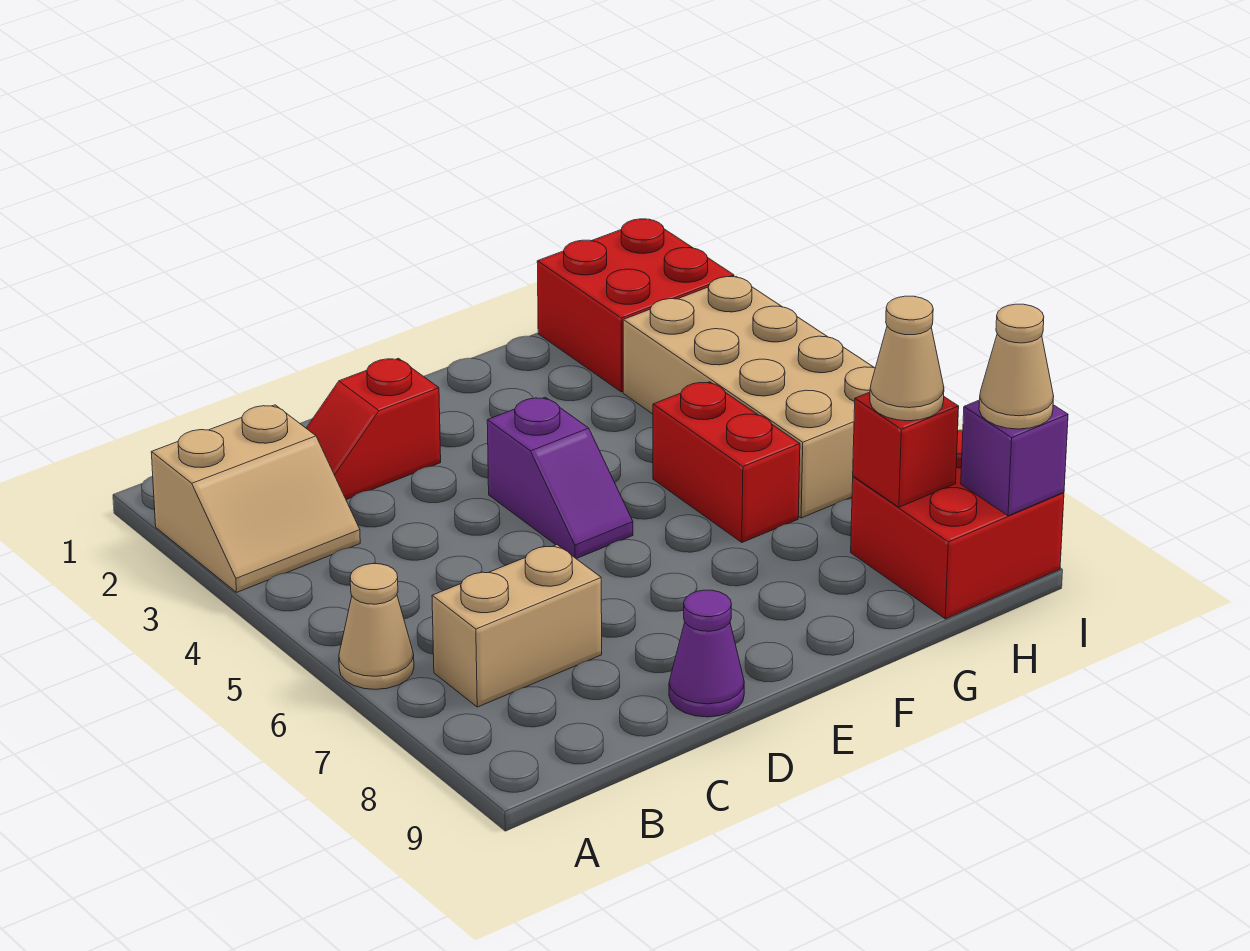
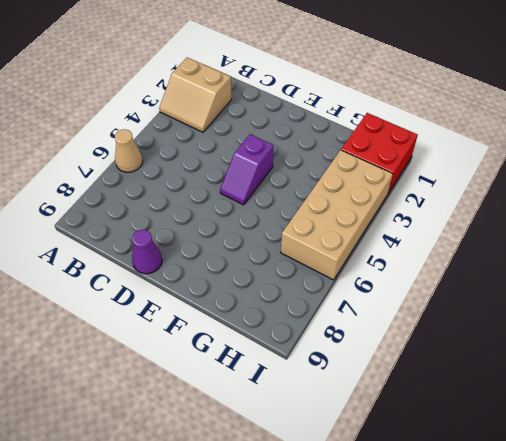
none -> tan 1x2 brick [432,545,602,707]
none -> red 1x2 slope [306,358,441,500]
none -> red 1x2 brick [653,382,800,542]

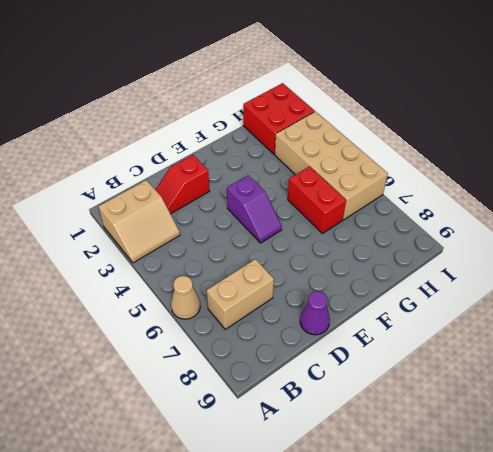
none -> red 2x2 brick [851,430,1064,619]
none -> red 1x1 brick [853,392,959,507]
none -> purple 1x1 brick [961,400,1068,516]

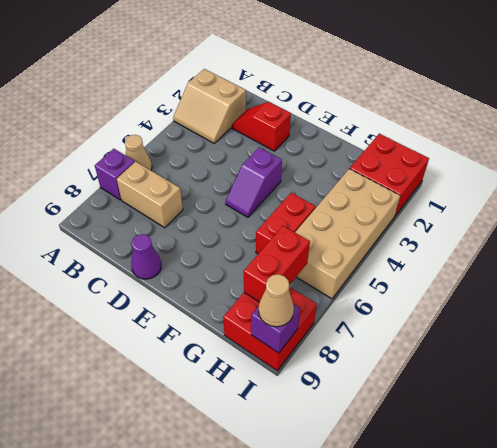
purple 1x1 brick [95,149,135,200] -> none
red 1x2 brick [244,226,310,302] -> red 1x1 brick [853,392,959,507]
none -> tan 1x1 cone [870,296,944,421]

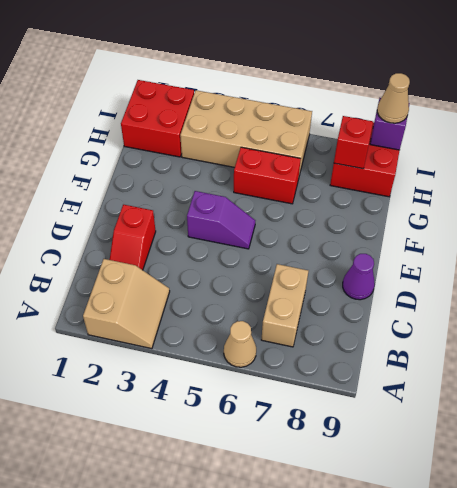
none -> tan 1x1 cone [870,296,944,421]

